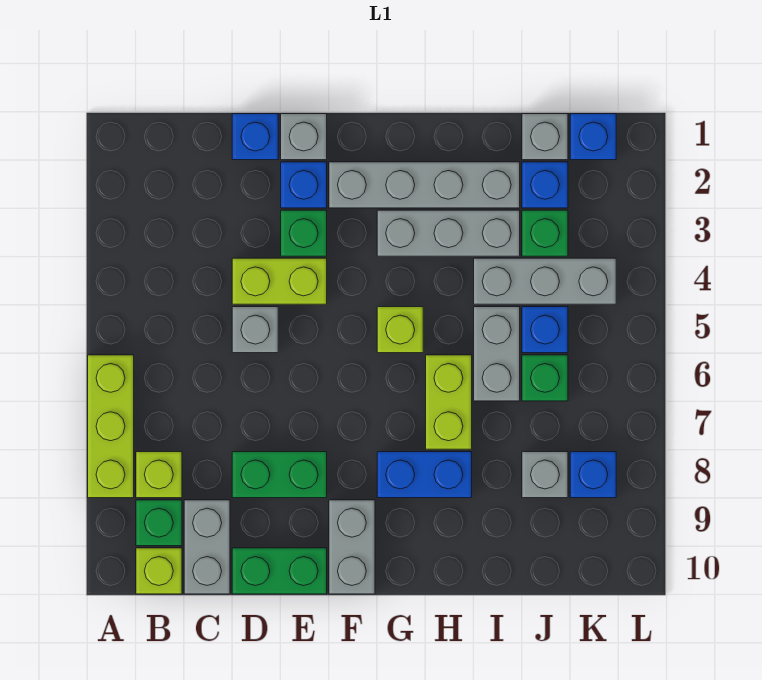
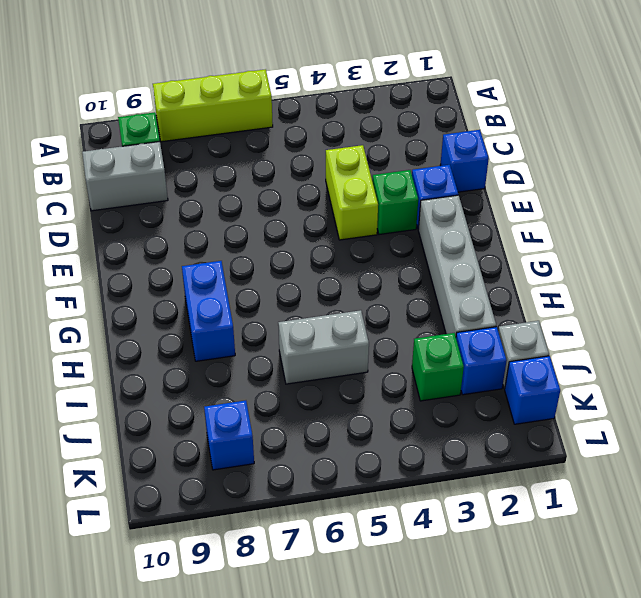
none -> lime 1x1 brick [136,452,182,498]
none -> lime 1x1 brick [136,548,182,594]
none -> grey 1x1 brick [232,307,278,353]

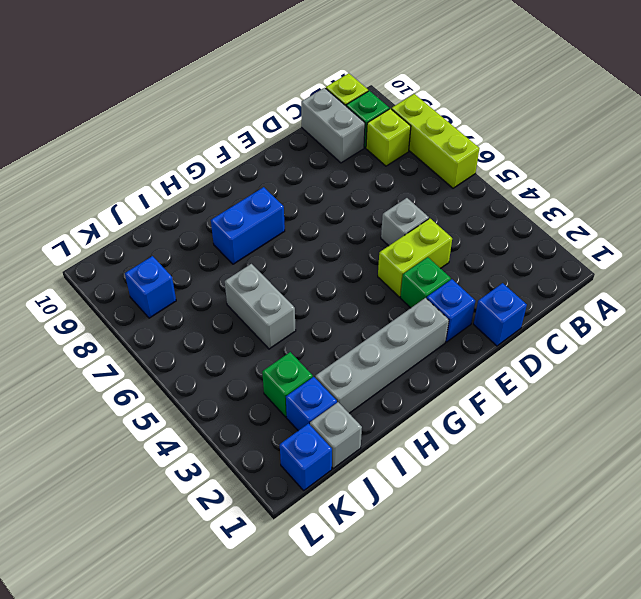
none -> green 1x2 brick [232,452,327,498]
none -> green 1x2 brick [232,548,327,594]
none -> grey 1x1 brick [281,114,327,160]

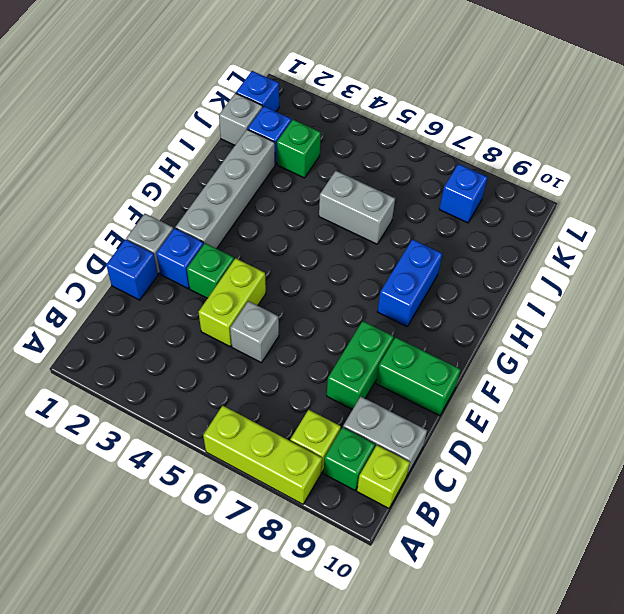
green 1x2 brick [376,337,461,416] -> green 1x2 brick turned to [232,548,327,594]
none -> grey 1x2 brick [329,500,375,594]
none -> grey 1x3 brick [377,210,520,256]
none -> lime 1x1 brick [377,307,423,353]

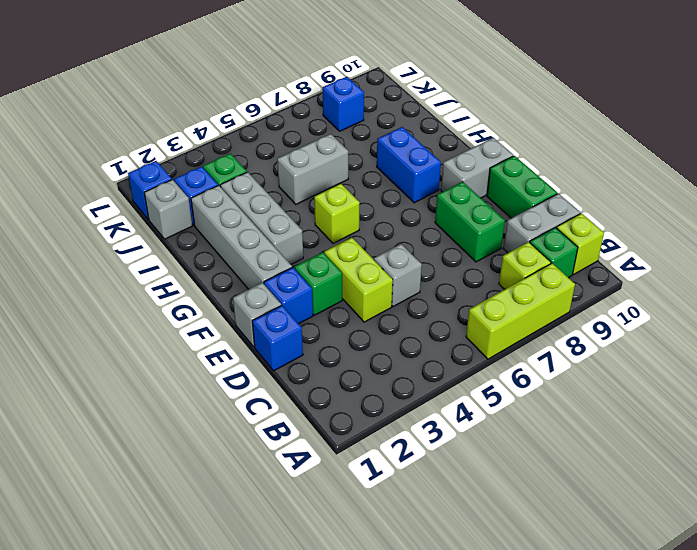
none -> lime 1x2 brick [426,355,472,449]
none -> grey 1x3 brick [474,258,616,304]
none -> blue 1x1 brick [522,307,568,353]

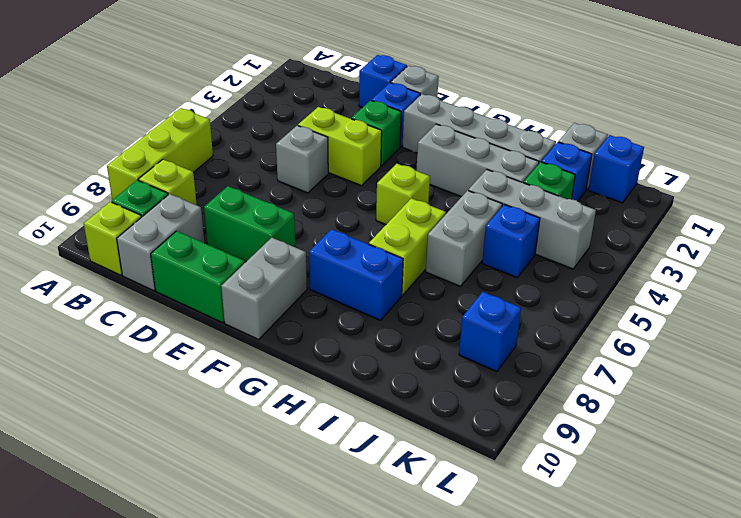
none -> green 1x1 brick [522,355,568,401]
none -> grey 1x1 brick [522,452,568,498]

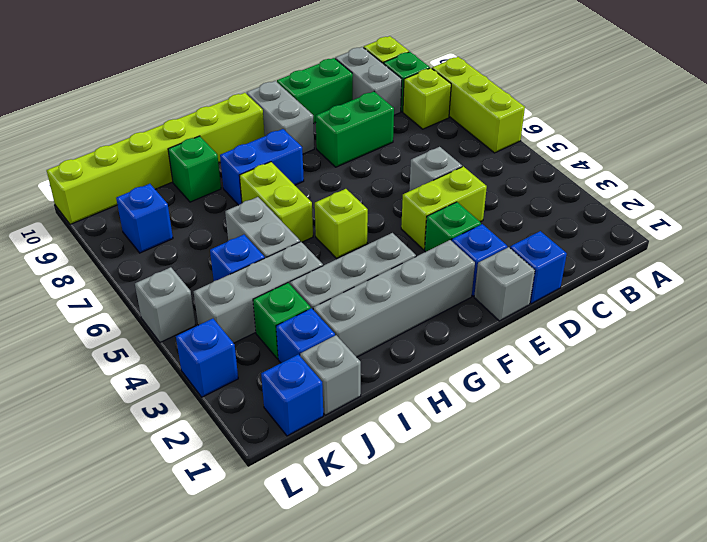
lime 1x6 brick [47,93,265,224] -> none
green 1x1 brick [168,136,221,202] -> green 1x1 brick moved to [522,355,568,401]
blue 1x1 brick [176,319,238,397] -> none
grey 1x1 brick [135,267,196,342] -> grey 1x1 brick moved to [522,452,568,498]

